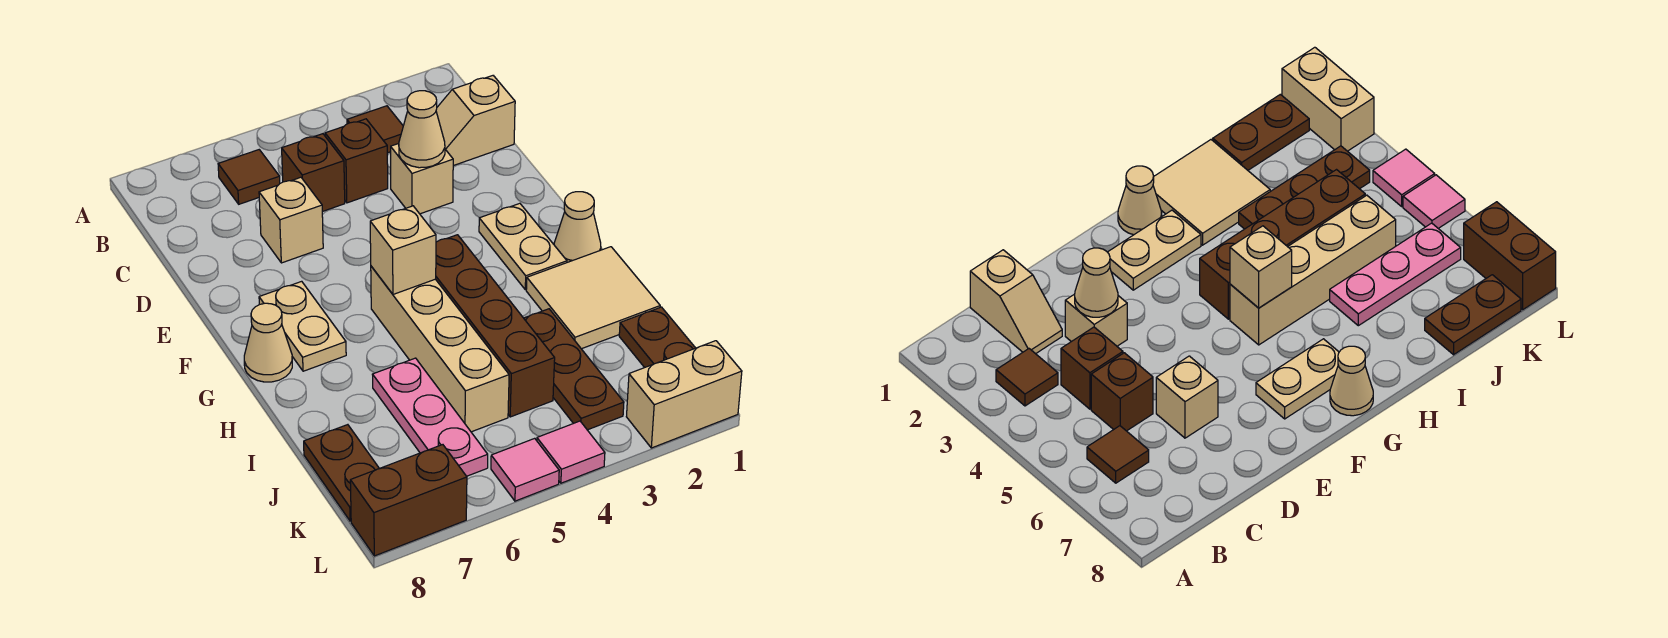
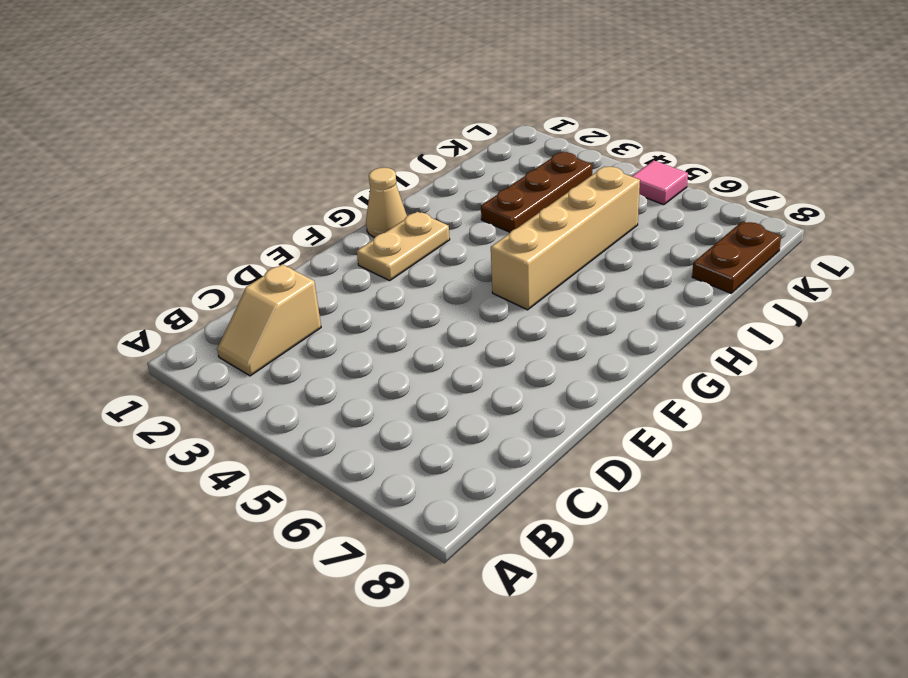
tan 1x2 slope [217,264,321,376] -> tan 1x2 slope turned to [436,76,515,166]
none -> brown 1x1 tile [347,106,403,153]
none -> brown 1x1 tile [218,150,280,204]
none -> brown 1x1 brick [325,119,388,203]

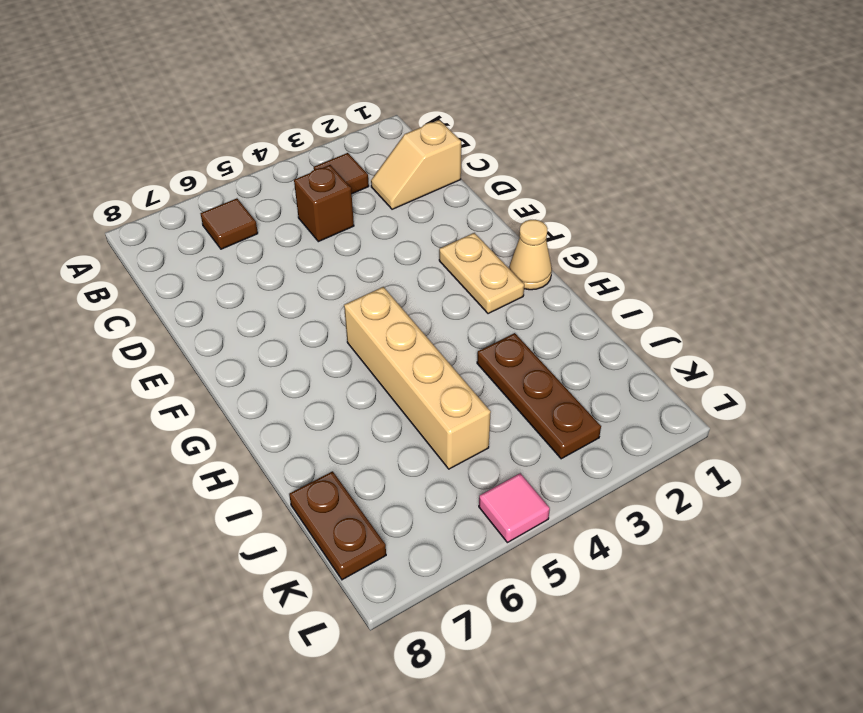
none -> brown 1x1 brick [282,134,345,212]
none -> tan 1x1 brick [391,144,453,214]
none -> tan 1x1 brick [259,177,323,263]

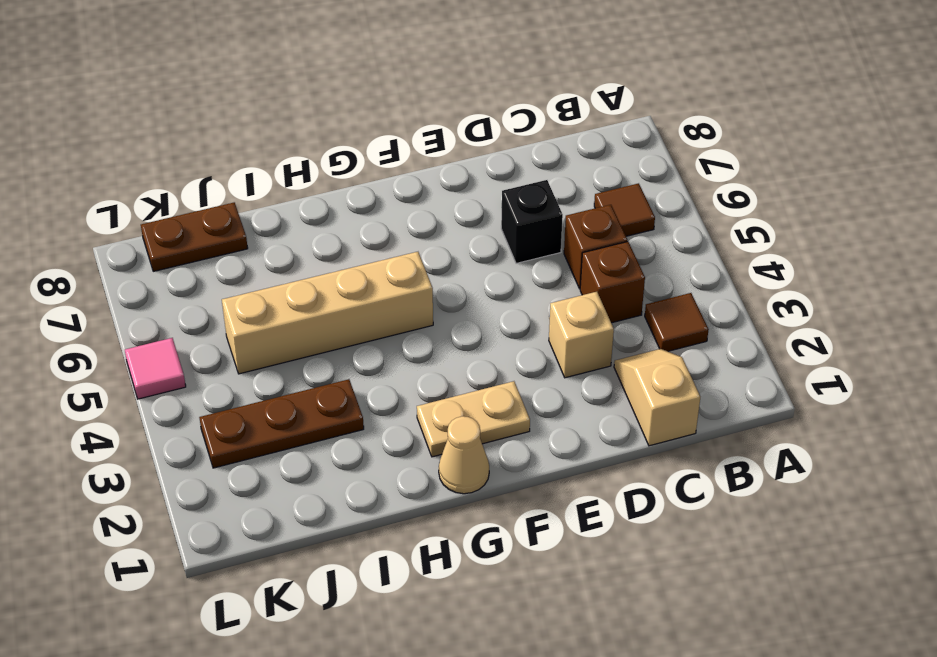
black 1x1 brick [501,180,563,263] -> tan 1x1 brick [259,177,323,263]
none -> tan 1x2 plate [259,281,346,371]
none -> brown 1x4 brick [436,235,555,417]
none -> tan 1x1 cone [244,303,292,382]

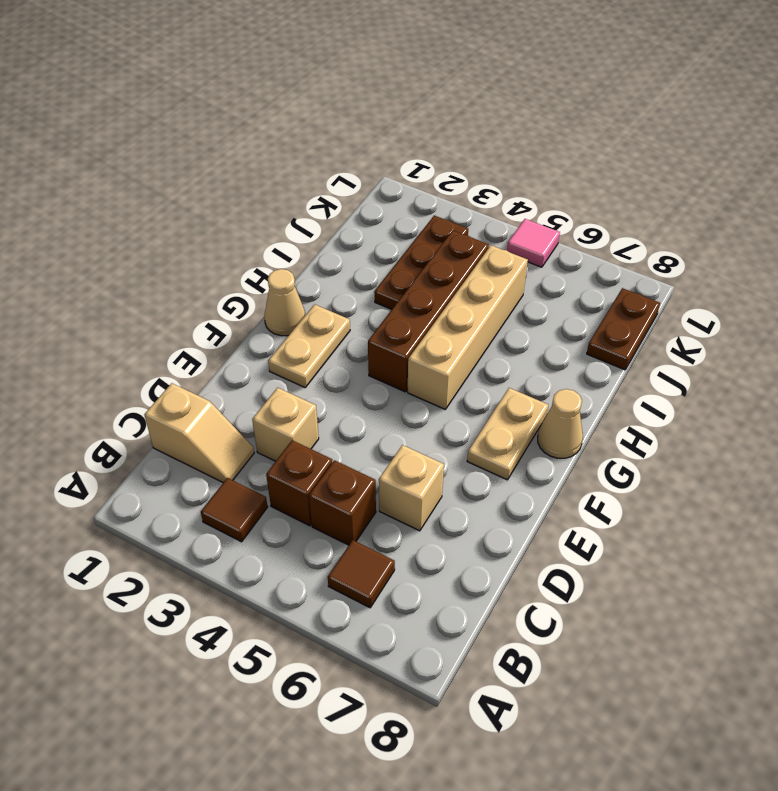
none -> tan 2x2 tile [526,247,660,349]
none -> pink 1x3 plate [372,358,488,476]
none -> brown 1x2 plate [619,307,695,368]

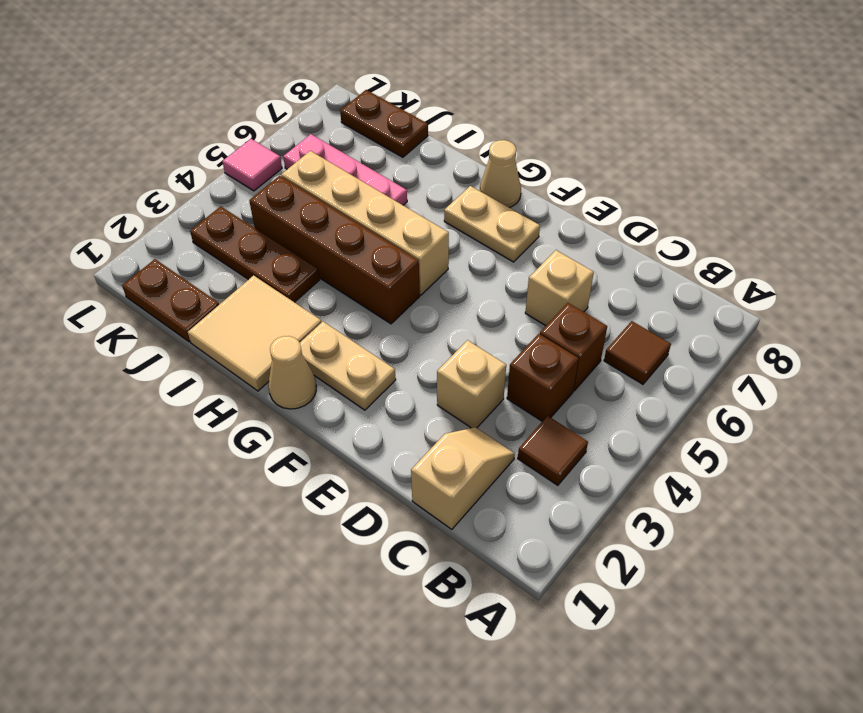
none -> tan 1x2 brick [626,341,742,448]
none -> pink 1x1 tile [537,421,605,483]
none -> brown 1x2 brick [350,445,467,556]

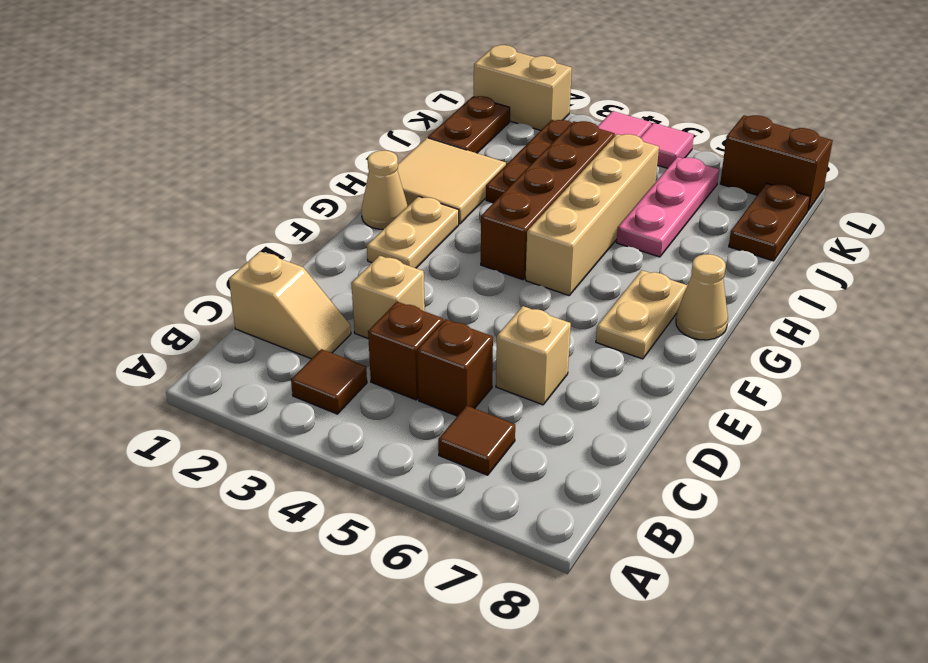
none -> tan 1x1 cone [399,91,445,168]
none -> tan 1x1 brick [370,206,436,294]

